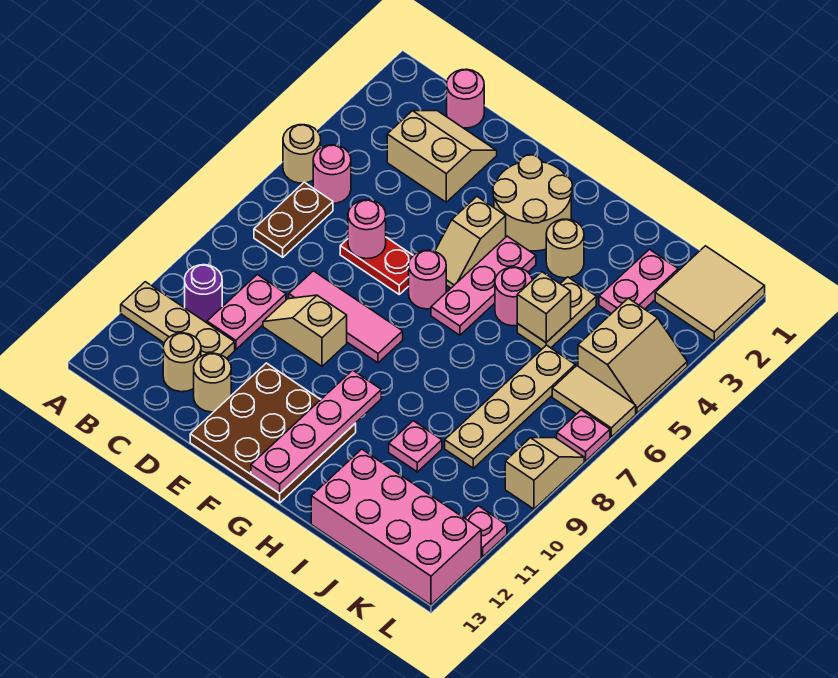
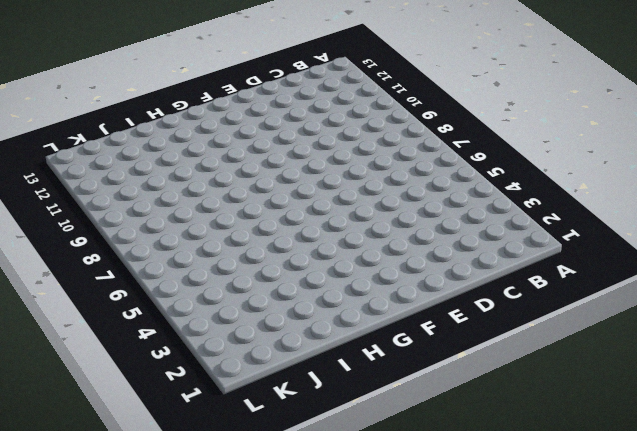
none -> tan 1x1 round brick [283,125,321,183]
none -> tan 1x3 plate [121,282,235,358]
none -> pink 1x1 round brick [313,145,351,203]
none -> brown 1x2 plate [254,182,333,257]

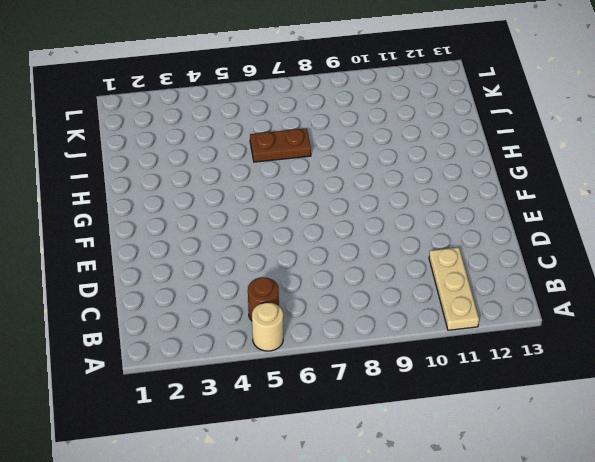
brown 1x1 round brick [248,277,279,321] -> pink 1x1 round brick [313,145,351,203]
brown 1x2 plate [250,128,311,162] -> brown 1x2 plate moved to [254,182,333,257]
none -> purple 1x1 round brick [185,265,222,323]
none -> pink 1x1 round brick [447,69,484,128]
none -> tan 2x2 slope [387,111,497,202]
none -> pink 1x2 plate [207,274,286,350]

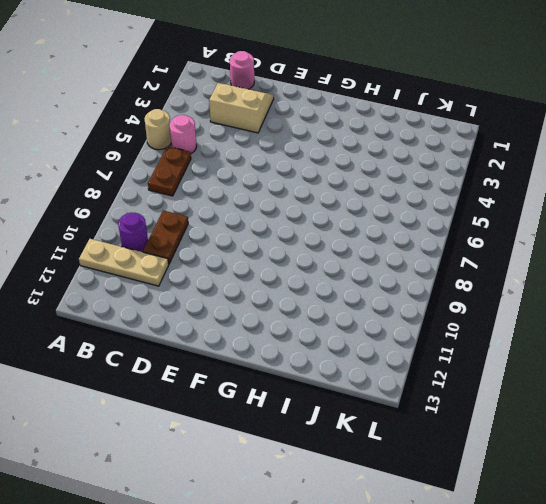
brown 1x2 plate [143,211,188,264] -> pink 1x2 plate [207,274,286,350]
none -> tan 1x1 round brick [163,333,201,392]
none -> red 1x2 plate [340,237,413,294]
none -> pink 1x3 tile [289,271,403,363]
none -> tan 1x2 slope [263,295,347,366]

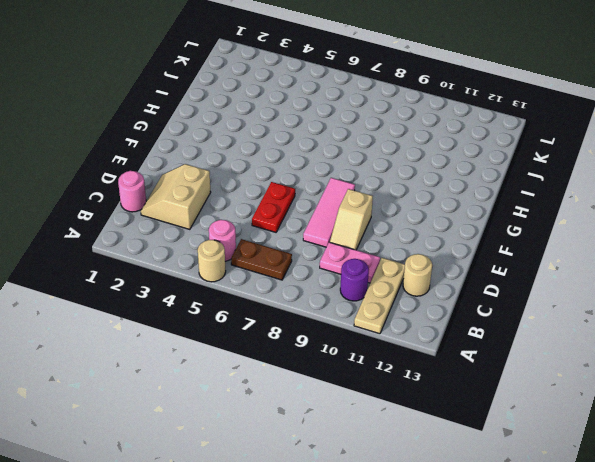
none -> tan 1x1 round brick [194,353,231,412]
none -> brown 3x3 plate [190,363,356,503]
none -> tan 2x2 round brick [493,155,572,251]
none -> tan 1x2 slope [435,197,506,288]

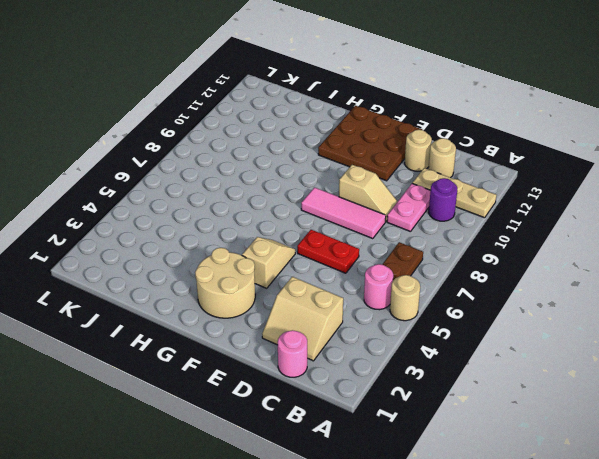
none -> pink 1x1 round brick [409,250,446,309]
none -> pink 1x3 plate [431,236,536,335]
none -> tan 1x1 round brick [546,219,584,278]
none -> pink 1x1 round brick [495,267,532,326]

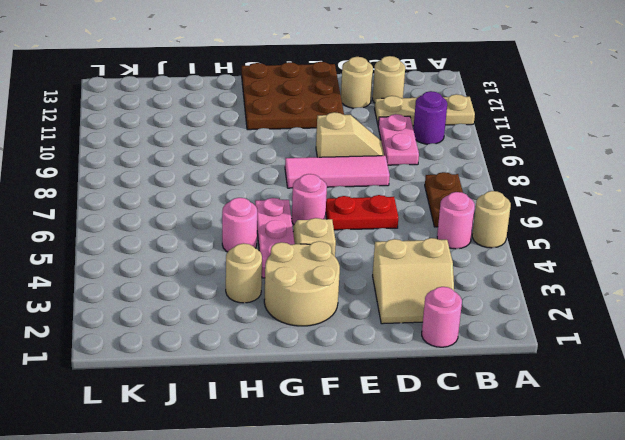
none -> tan 1x2 plate [517,277,596,349]
none -> pink 1x1 plate [389,421,442,472]
none -> pink 2x4 brick [311,449,481,605]
none -> pink 1x2 plate [599,249,678,314]

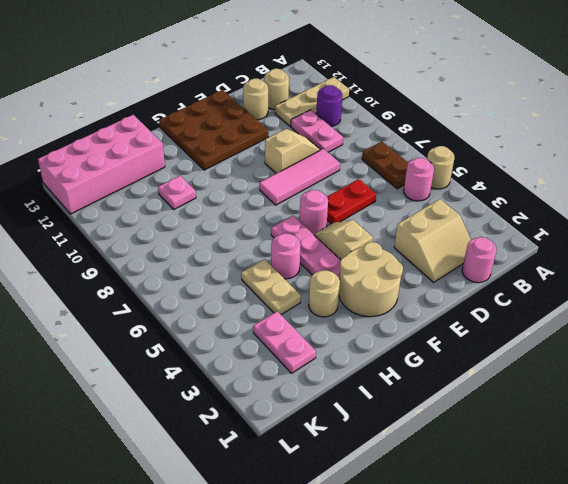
none -> tan 1x4 plate [445,345,575,468]
none -> tan 2x2 tile [655,246,765,341]
none -> tan 2x2 slope [578,298,687,413]
none -> tan 1x2 tile [552,366,636,437]

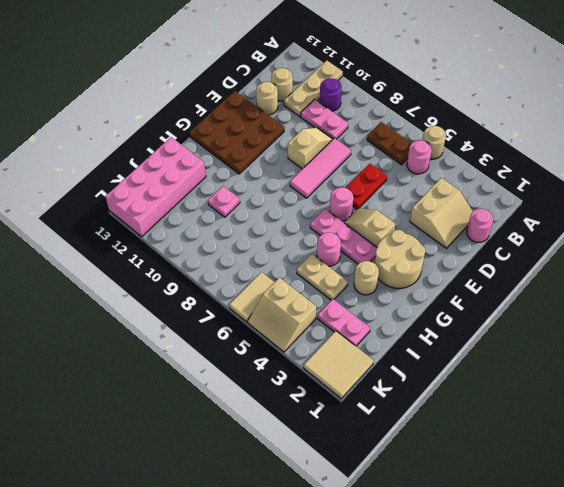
none -> tan 1x4 plate [445,345,575,468]
none -> pink 1x1 plate [557,410,610,461]
none -> tan 1x2 slope [505,438,584,509]
none -> pink 1x1 plate [465,506,507,557]

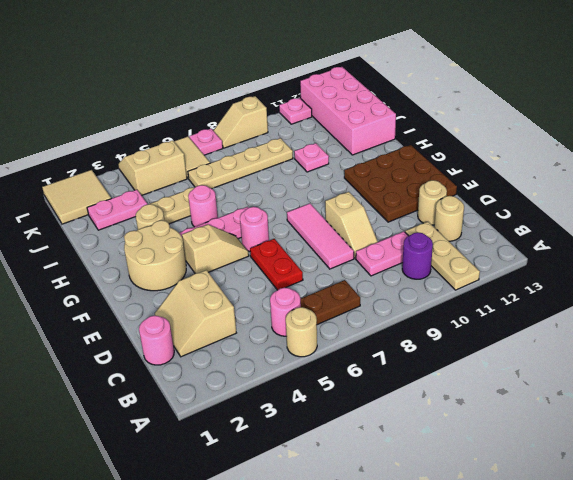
none -> pink 1x1 round brick [348,200,386,259]
none -> pink 1x4 plate [251,370,381,493]
none -> tan 1x1 brick [517,272,571,342]

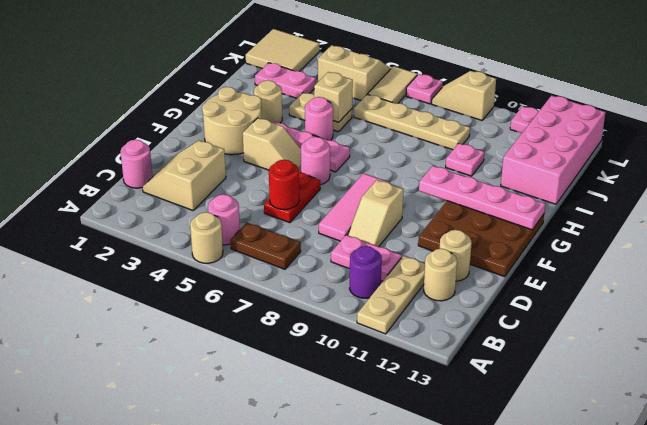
red 1x1 round brick [269,160,299,210] -> pink 1x1 round brick [348,200,386,259]

